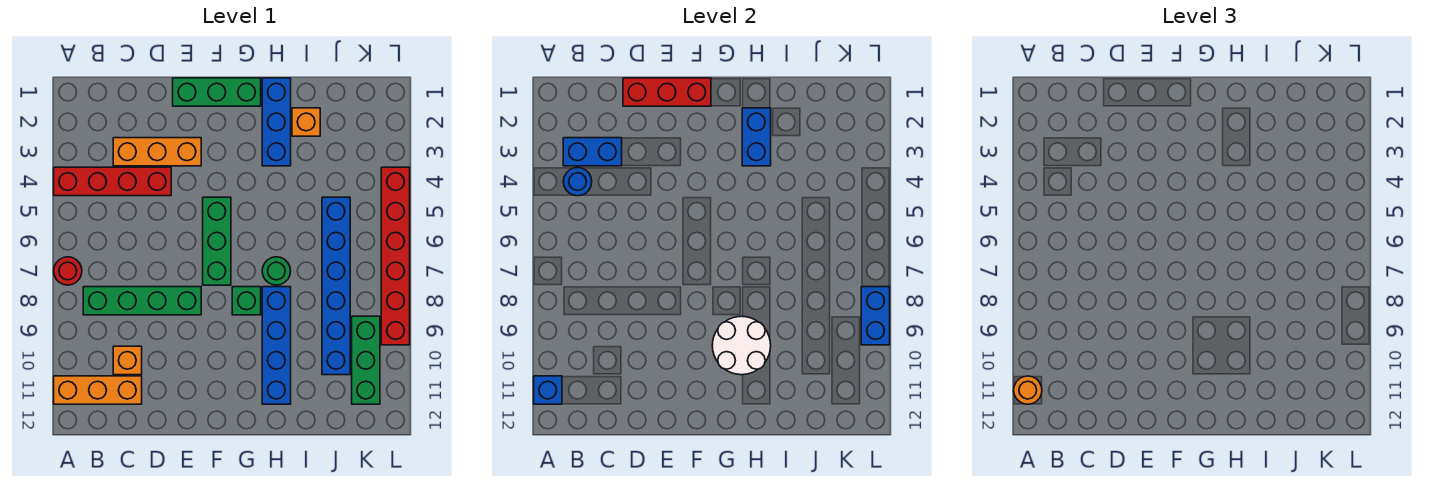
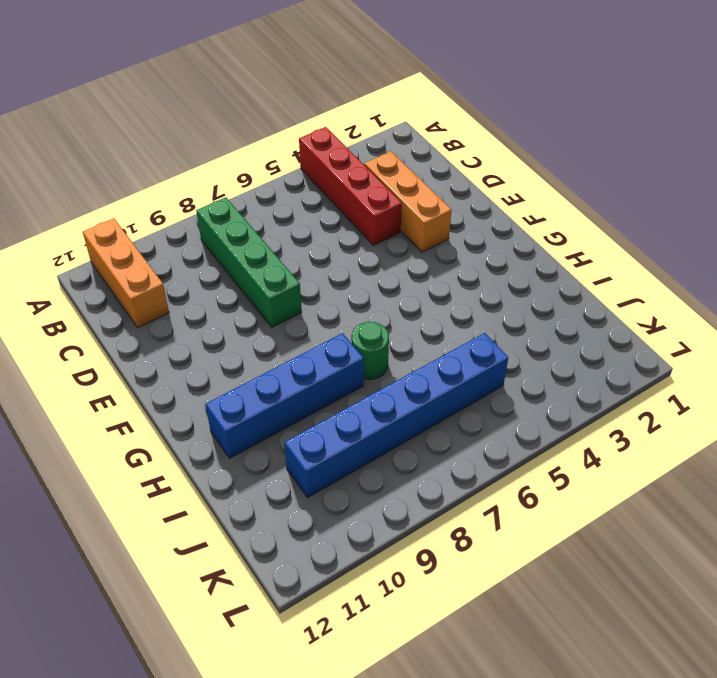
none -> red 1x1 round brick [54,257,82,285]
none -> orange 1x1 brick [113,346,142,375]
none -> green 1x3 brick [173,78,261,106]

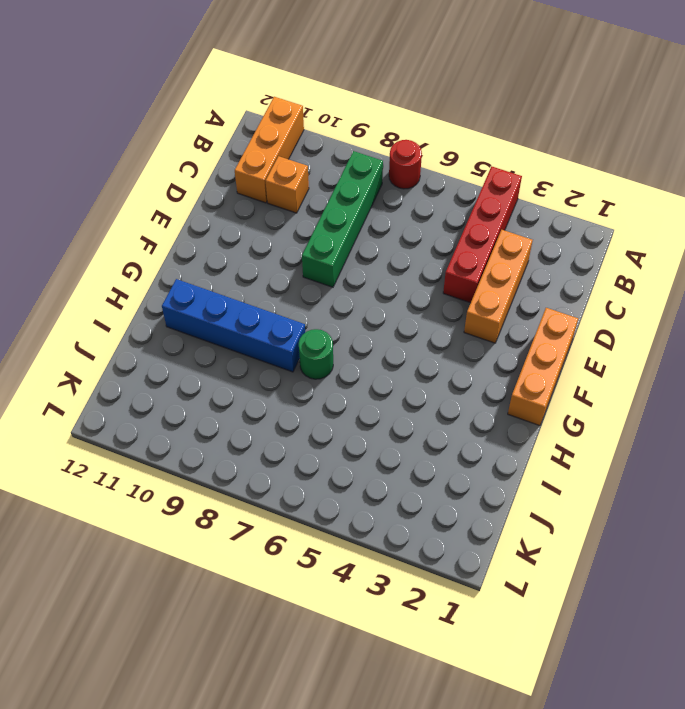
orange 1x3 brick [508,308,578,426] -> green 1x3 brick [173,78,261,106]
none -> green 1x3 brick [203,197,231,285]
none -> green 1x1 brick [232,287,261,315]
none -> blue 1x3 brick [262,78,291,166]

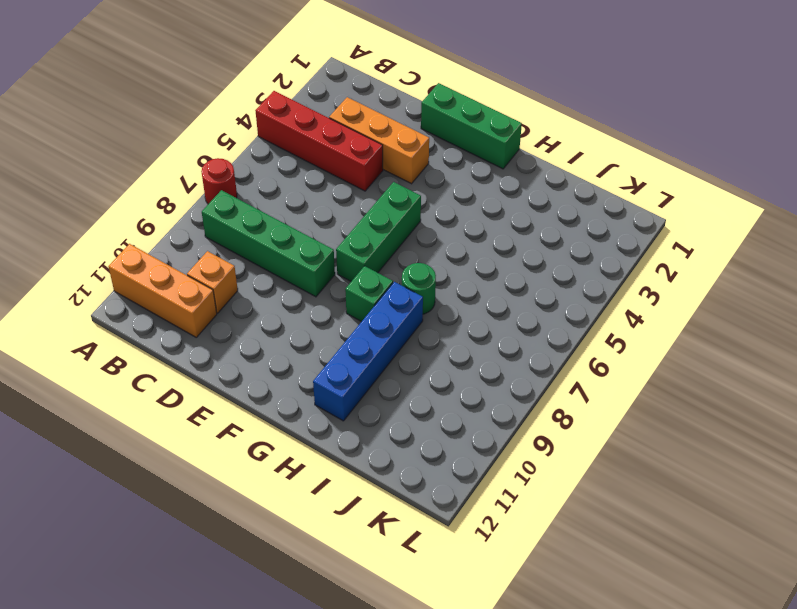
none -> blue 1x3 brick [262,78,291,166]
none -> orange 1x1 brick [292,108,320,136]
none -> blue 1x6 brick [322,197,350,375]

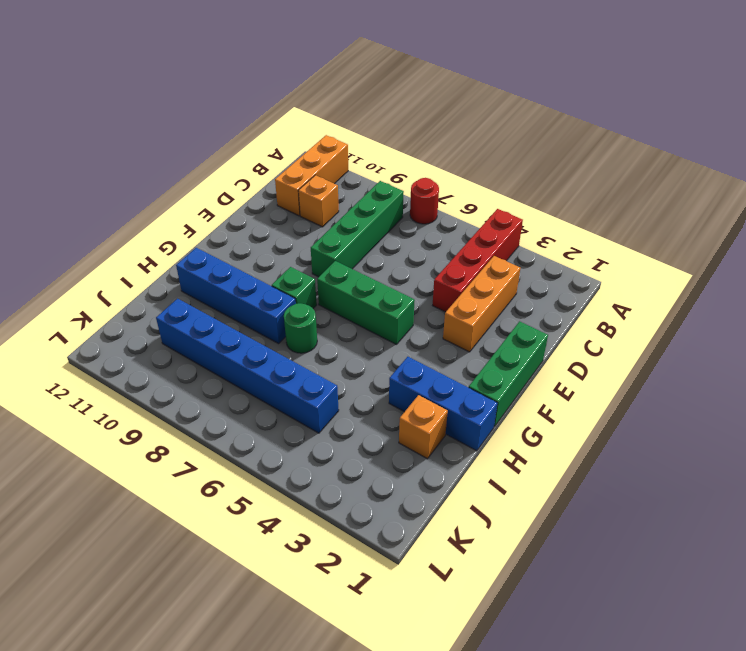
none -> green 1x3 brick [352,316,380,404]
none -> red 1x6 brick [381,167,410,345]
none -> blue 1x1 brick [534,376,562,404]

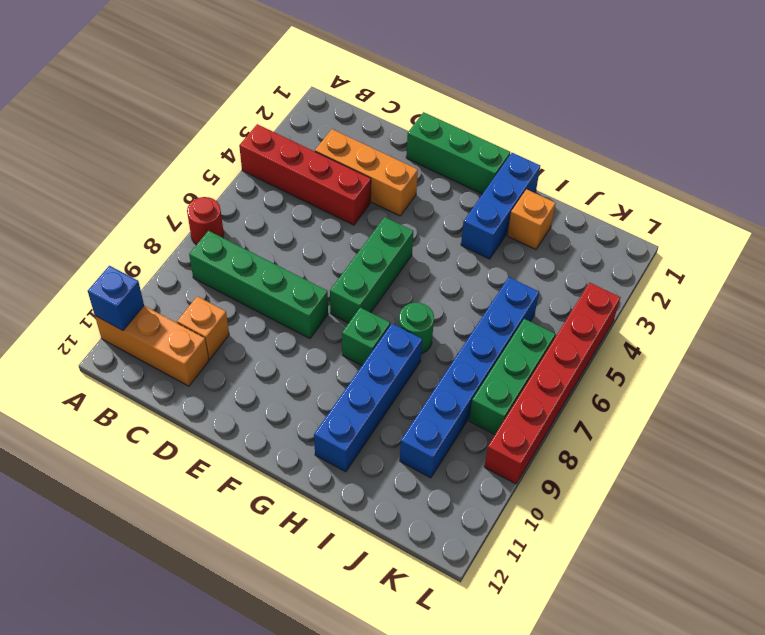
green 1x3 brick [469,319,555,435] -> green 1x3 brick moved to [352,316,380,404]
none -> blue 1x2 brick [563,138,622,166]
none -> blue 1x1 round brick [563,167,592,196]
none -> red 1x3 brick [623,78,711,106]

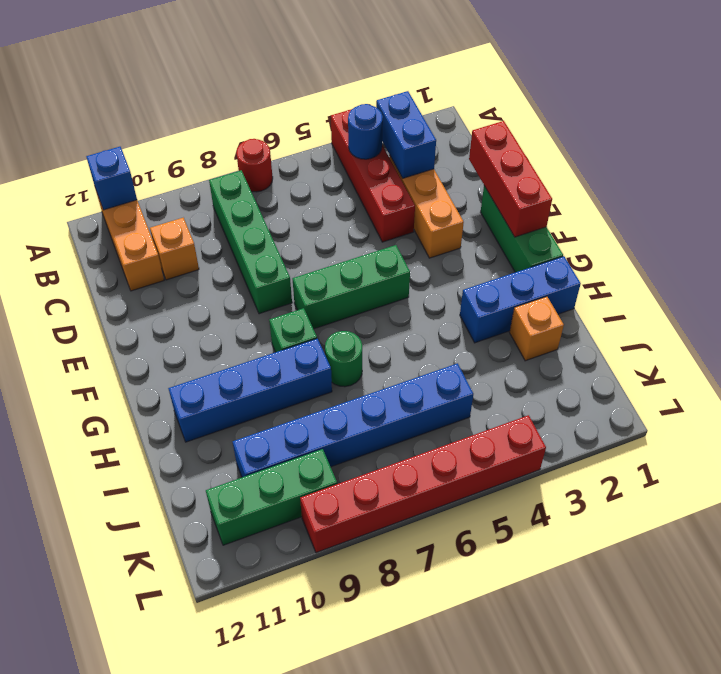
none -> white 2x2 round brick [712,316,771,375]
none -> blue 1x2 brick [742,108,771,166]
none -> blue 1x2 brick [861,287,890,345]

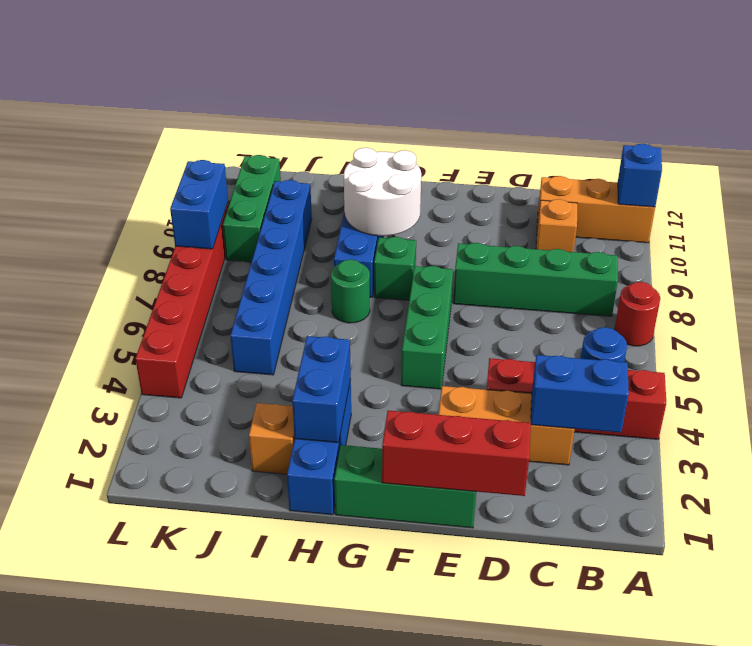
none -> orange 1x1 round brick [1014,376,1042,404]

